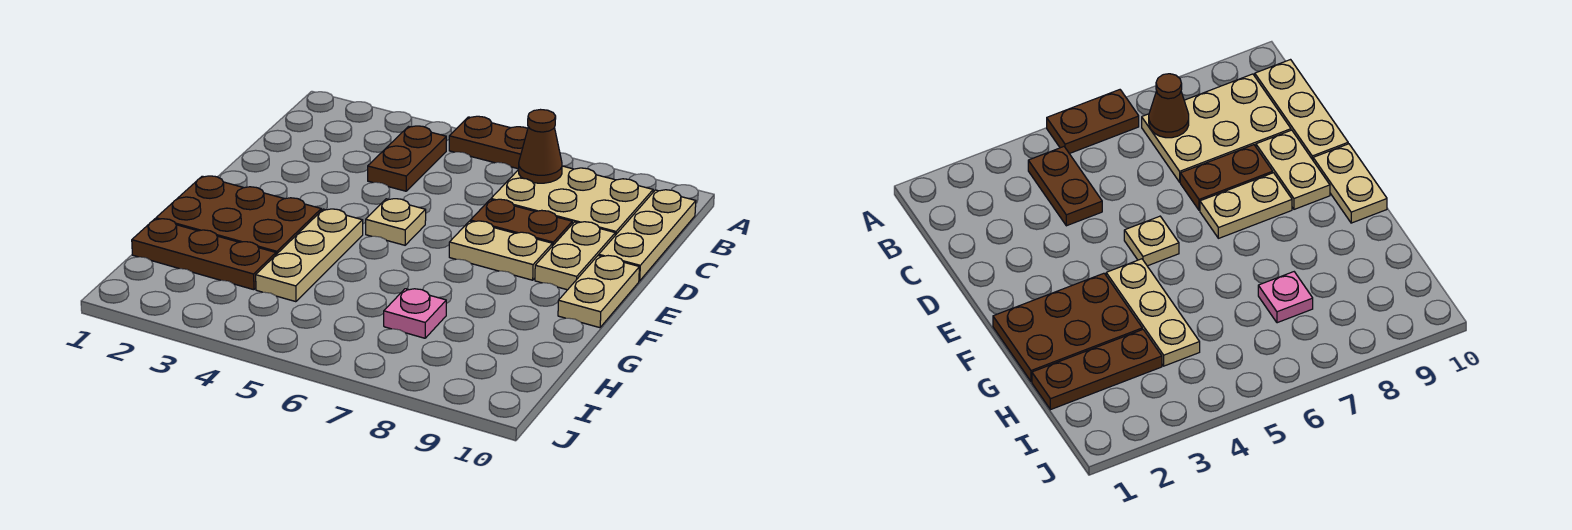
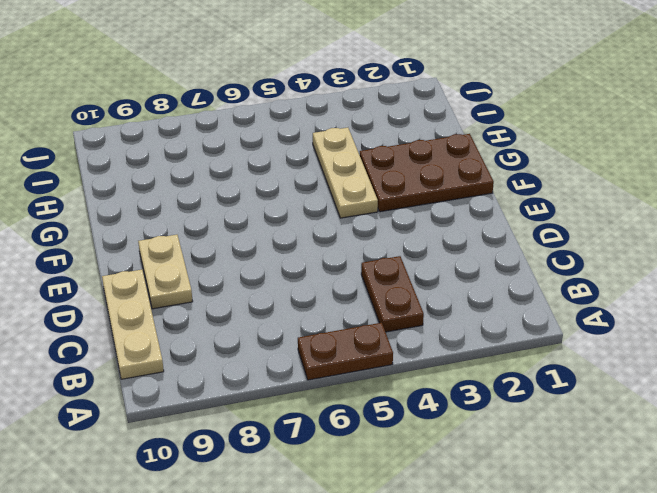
none -> tan 2x3 plate [491,166,653,235]
none -> brown 1x2 plate [470,199,572,246]
none -> tan 1x1 plate [366,199,426,245]

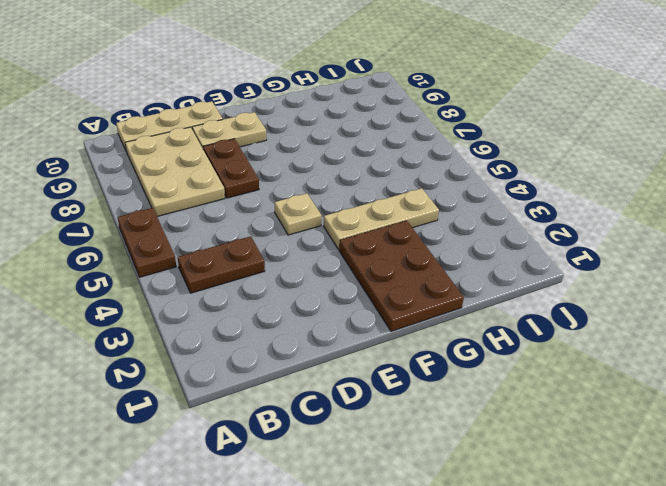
none -> tan 1x2 plate [449,221,552,280]
none -> tan 1x2 plate [558,255,639,328]
none -> brown 1x3 plate [132,219,276,290]

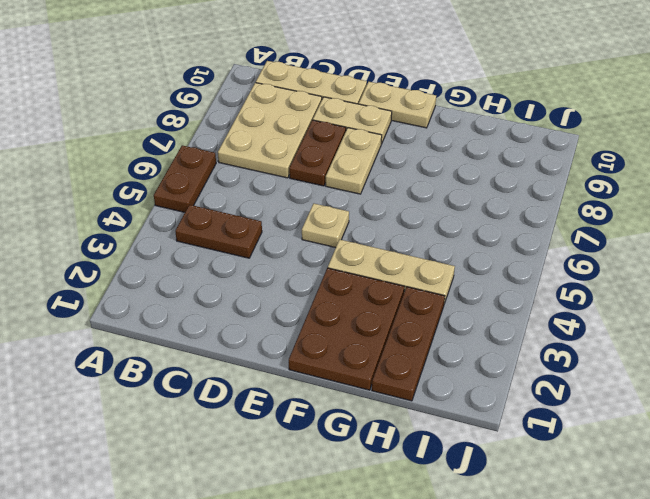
none -> pink 1x1 plate [384,289,446,338]
none -> brown 1x1 cone [519,110,562,183]

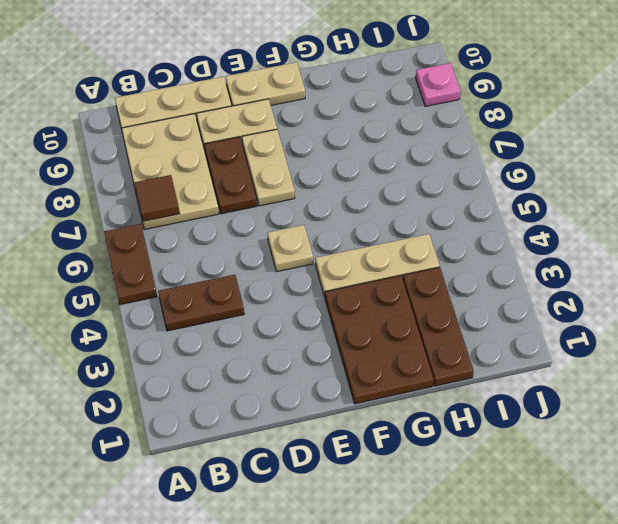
brown 1x1 tile [135,175,180,221] -> brown 1x1 cone [519,110,562,183]
pink 1x1 plate [416,63,461,106] -> pink 1x1 plate moved to [384,289,446,338]

